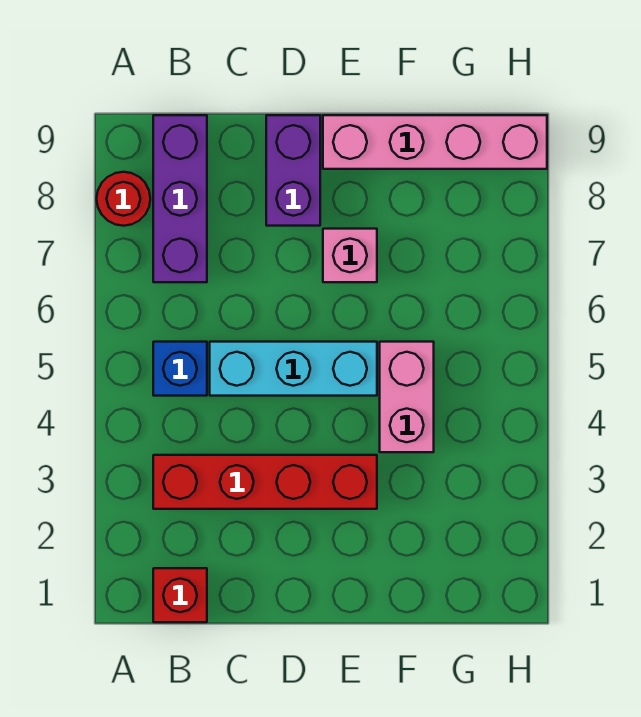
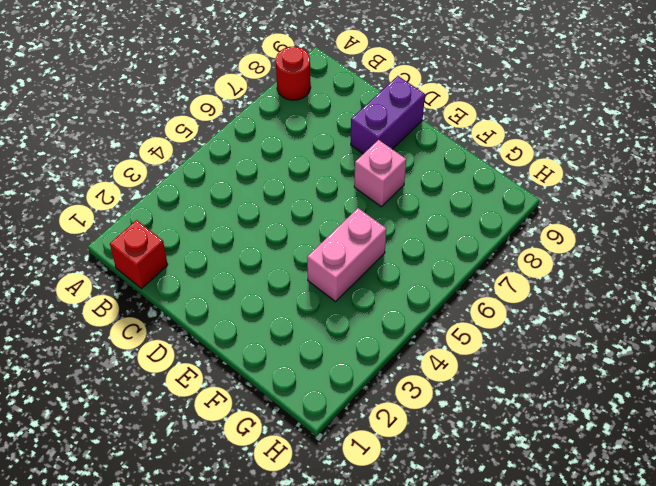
none -> red 1x4 brick [153,455,377,509]
none -> blue 1x1 brick [153,342,207,396]

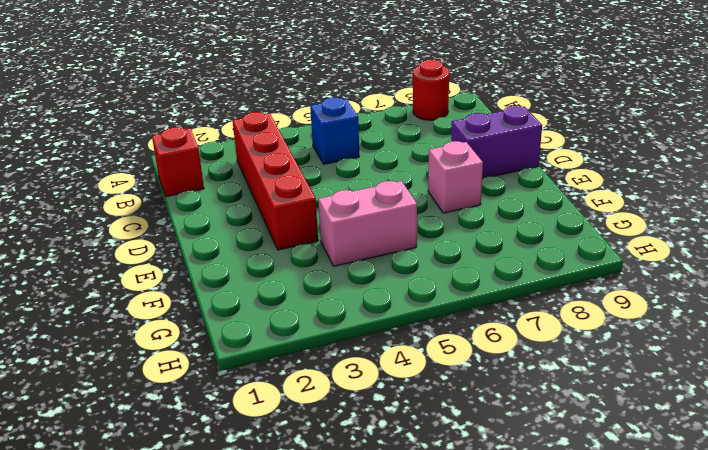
none -> purple 1x3 brick [153,115,207,282]
none -> cyan 1x3 brick [210,342,377,396]

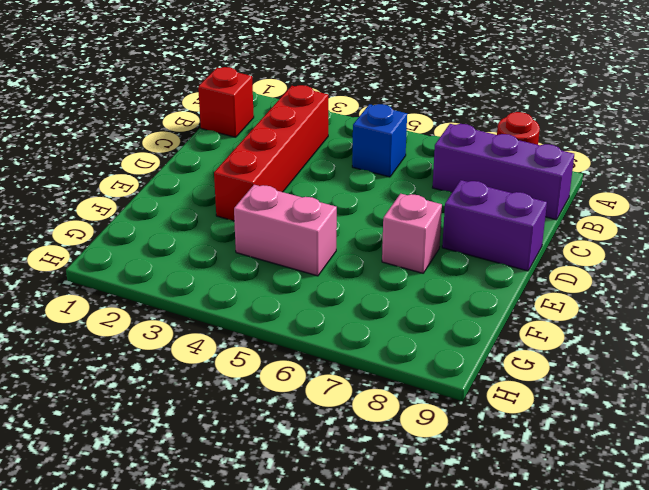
none -> cyan 1x3 brick [210,342,377,396]
none -> pink 1x4 brick [323,115,547,169]

